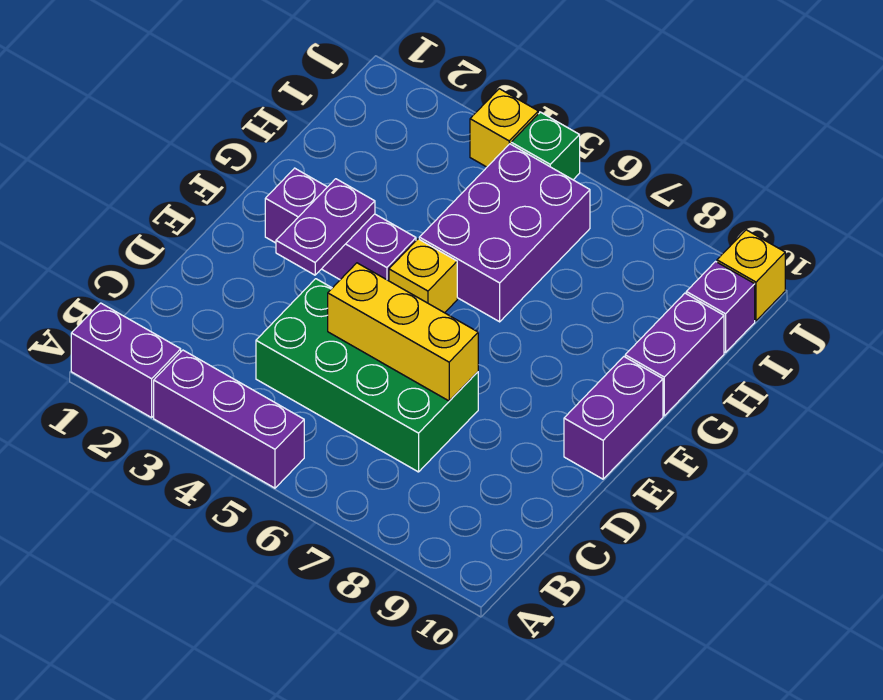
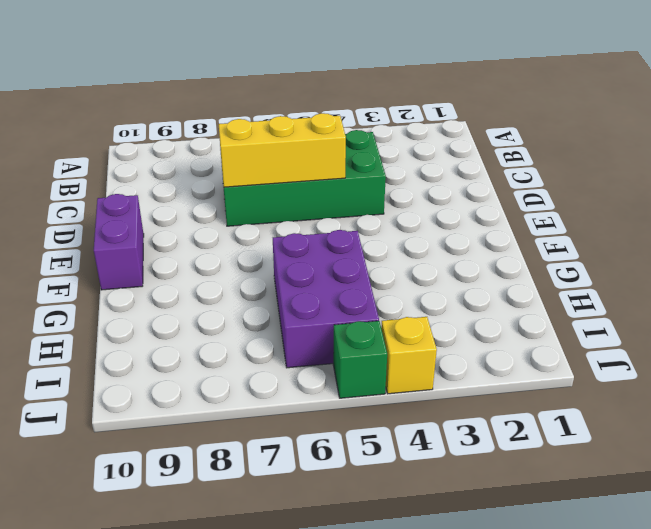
none -> purple 1x2 brick [71,303,181,418]
none -> purple 1x3 brick [154,350,304,488]
none -> purple 1x3 brick [265,168,416,281]

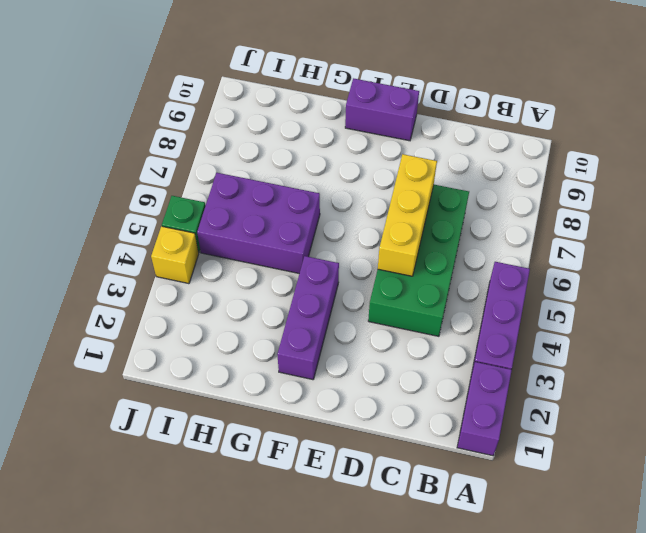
none -> yellow 1x1 brick [389,239,457,313]
none -> purple 1x2 brick [625,293,724,416]
none -> purple 1x1 brick [686,262,755,353]

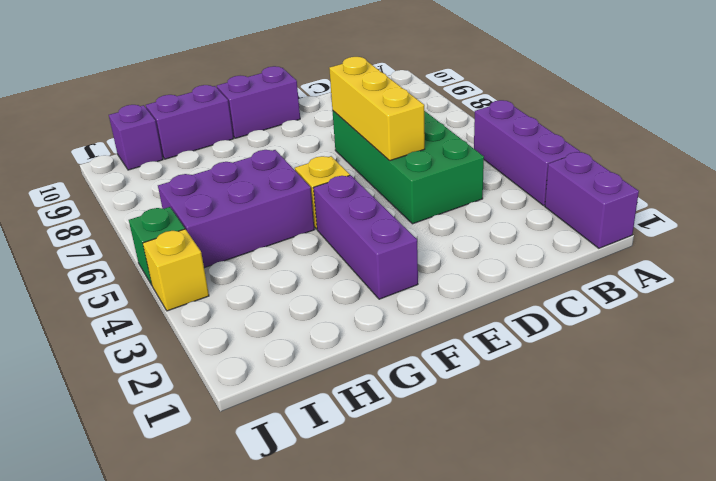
none -> yellow 1x1 brick [717,230,785,321]
none -> purple 1x2 plate [276,179,375,275]

